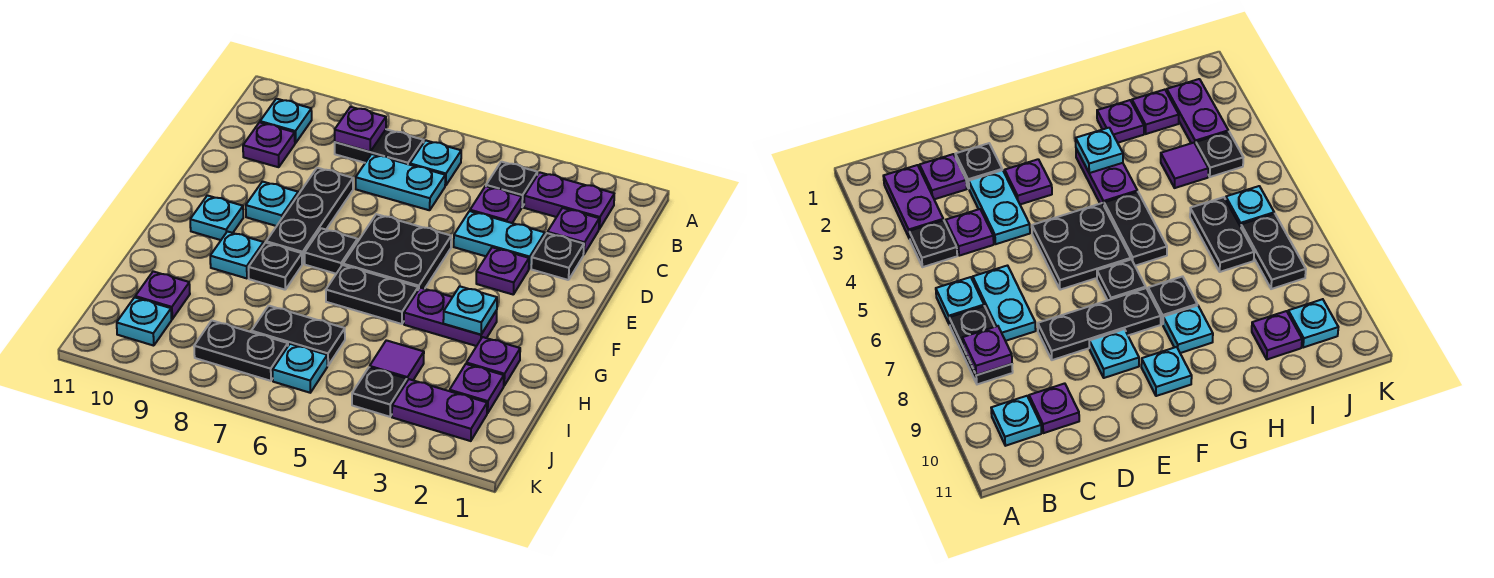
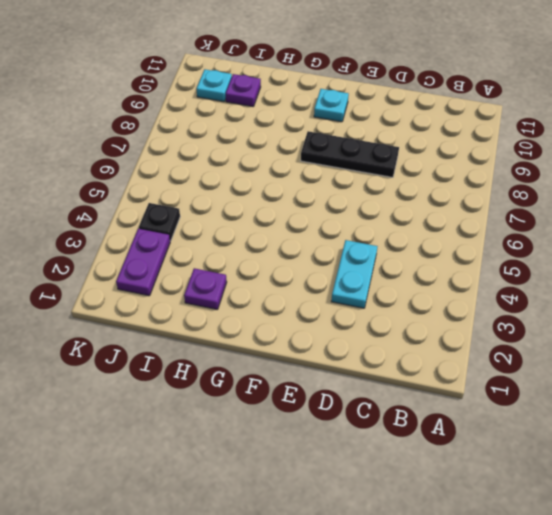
none -> purple 1x2 plate [524,172,614,229]
none -> black 1x1 plate [486,162,537,207]
none -> cyan 1x1 plate [410,140,461,186]
none -> black 1x2 plate [335,129,424,165]

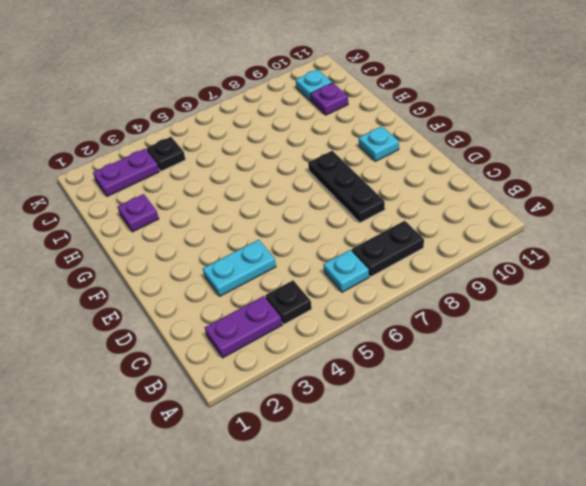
none -> cyan 1x1 plate [260,99,312,143]
none -> purple 1x1 plate [547,208,599,254]
none -> purple 1x1 plate [470,186,522,223]
none -> cyan 1x2 plate [356,154,445,210]

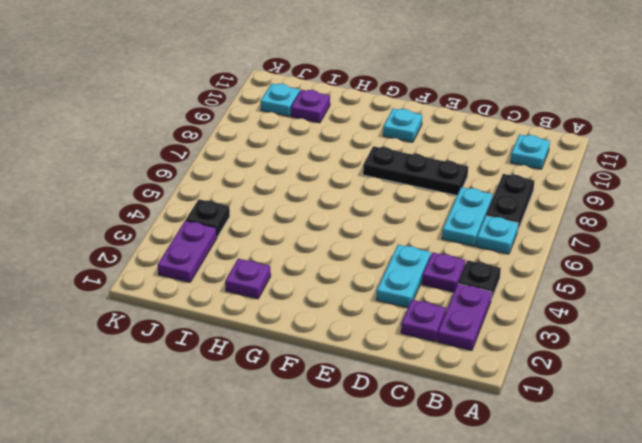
none -> purple 1x1 plate [243,122,295,167]
none -> black 1x1 plate [531,233,584,280]
none -> purple 1x1 plate [476,247,529,294]
none -> black 2x2 plate [343,214,451,290]

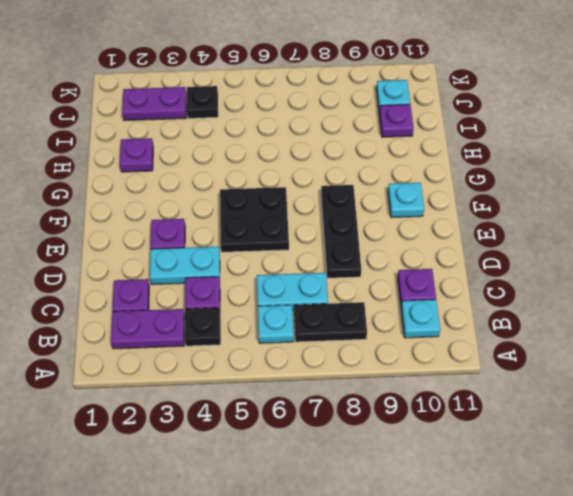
none -> black 1x1 plate [531,233,584,280]
none -> cyan 1x1 plate [246,182,298,226]
none -> black 1x1 plate [305,228,357,274]
none -> purple 1x2 plate [404,288,497,346]

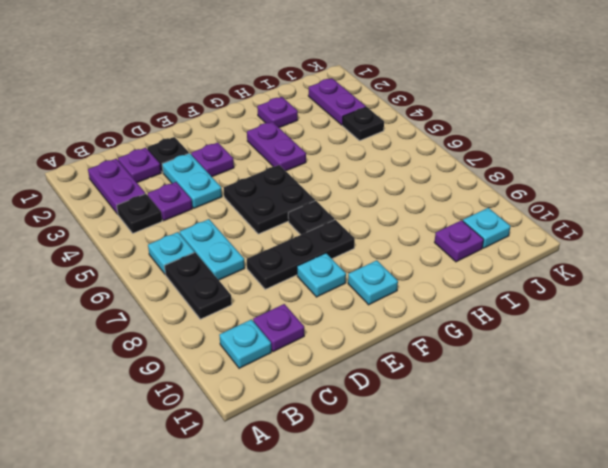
none -> black 1x2 plate [326,265,418,324]
none -> black 1x1 plate [249,243,302,290]
none -> cyan 1x1 plate [210,232,264,278]
none -> purple 1x1 plate [450,364,504,413]

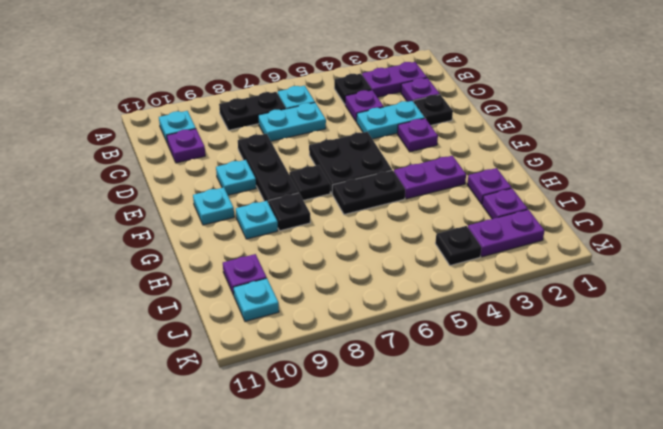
none -> purple 1x1 tile [370,340,424,381]
none -> black 1x2 plate [251,306,345,366]
none -> cyan 1x1 plate [273,344,327,393]
none -> black 1x2 plate [194,321,288,381]

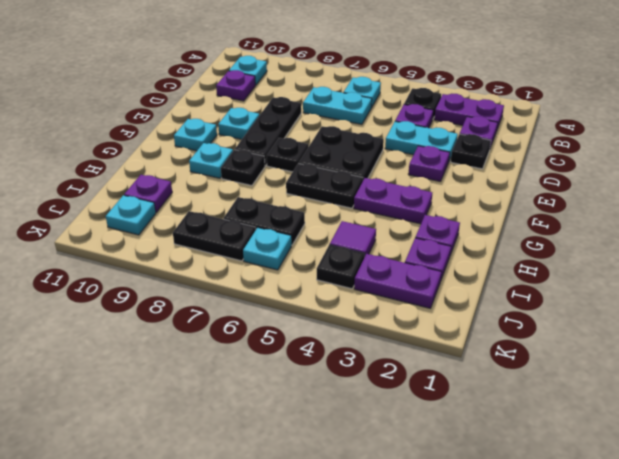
none -> black 1x2 plate [335,129,424,165]
none -> purple 1x1 plate [335,107,386,152]
none -> cyan 1x1 plate [443,286,497,335]

